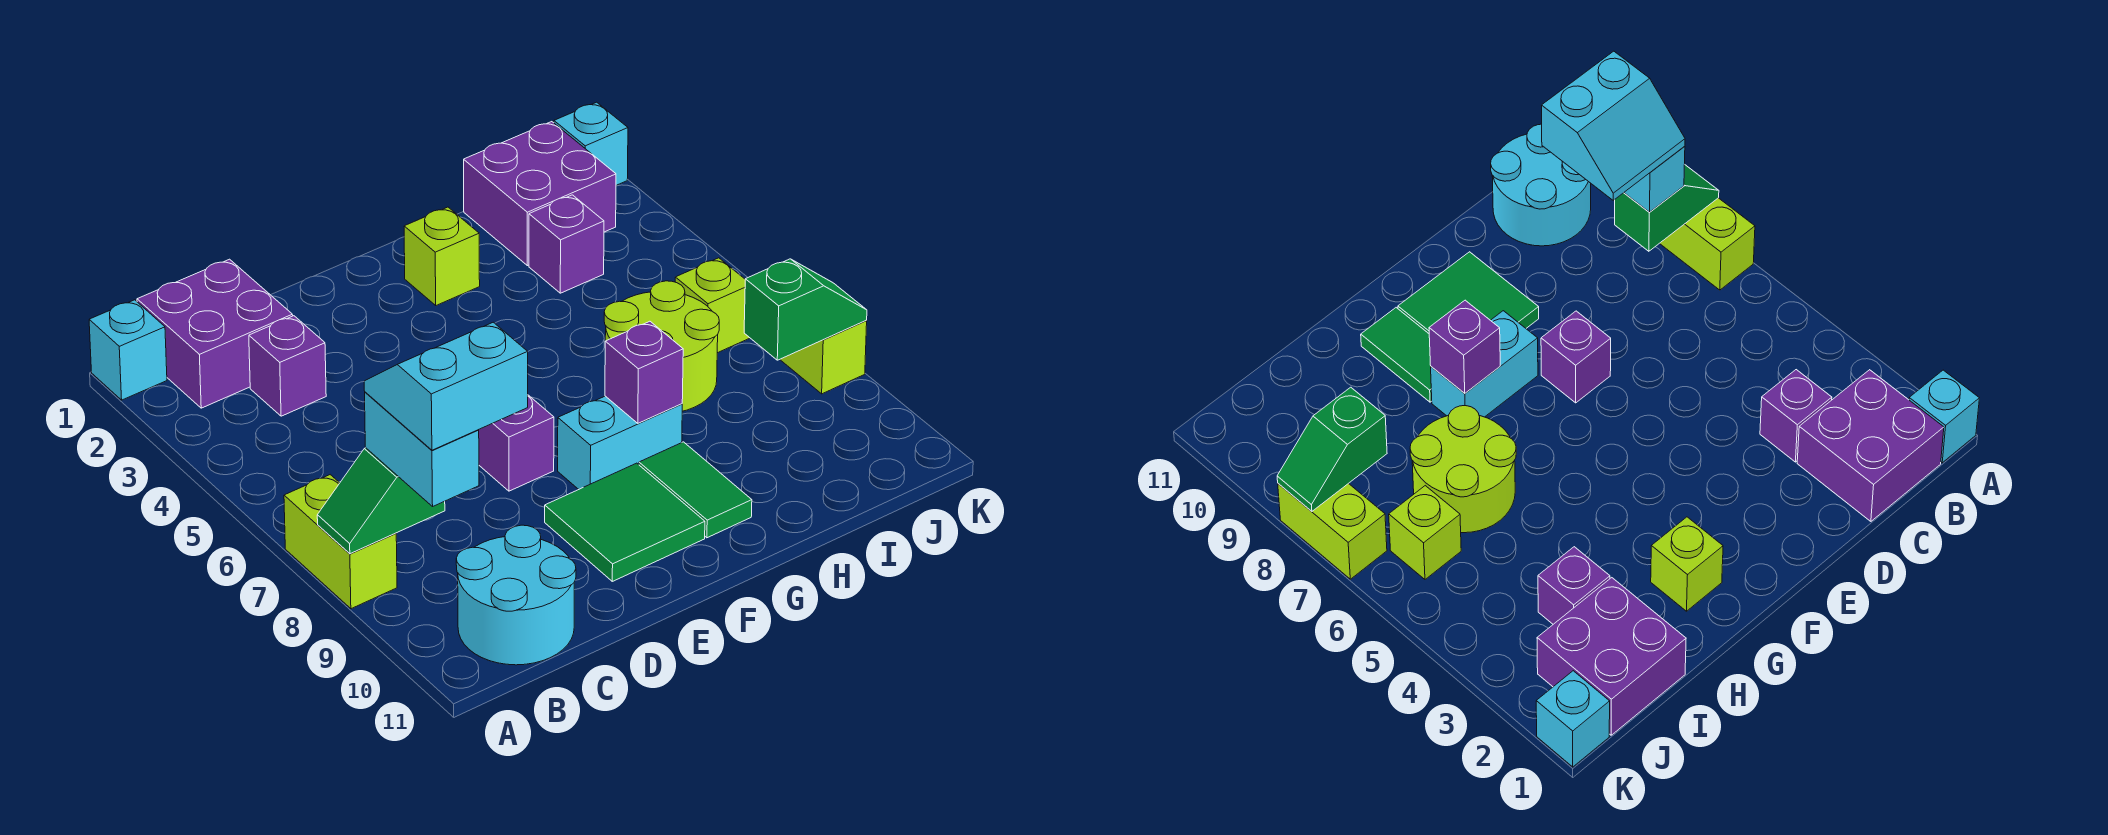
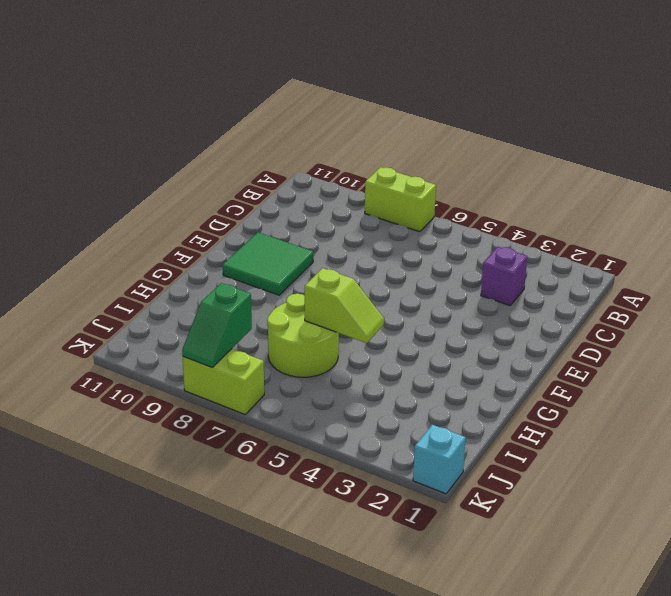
lime 1x2 slope [305,268,384,343] -> none
none -> cyan 1x1 brick [89,300,167,400]
none -> purple 2x2 brick [137,259,293,408]
none -> cyan 2x2 round brick [456,525,576,665]

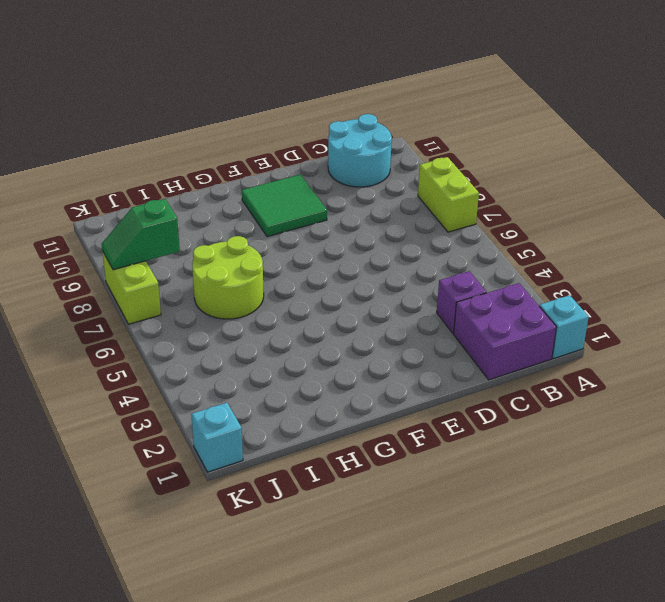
none -> purple 1x1 brick [479,395,554,491]
none -> cyan 1x2 brick [558,396,682,489]
none -> lime 1x1 brick [404,207,480,305]

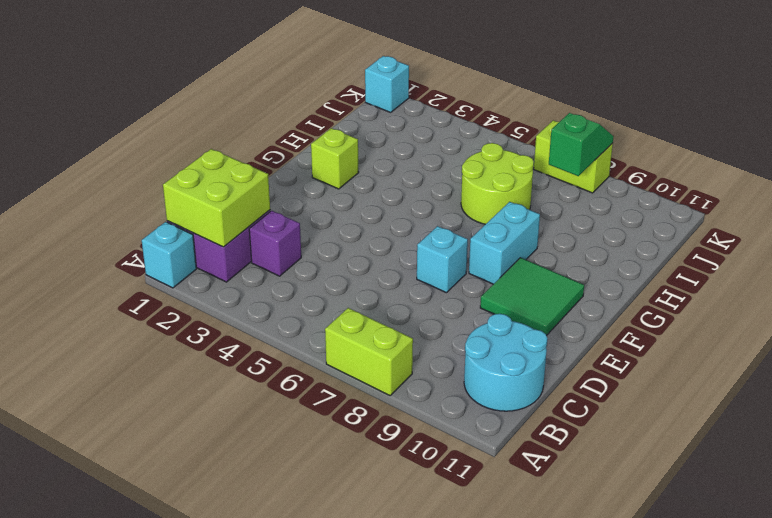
lime 2x2 brick [163,149,270,247] -> none
cyan 1x1 brick [417,226,468,293] -> purple 1x1 brick [479,395,554,491]
none -> green 1x2 tile [639,442,752,538]
none -> purple 2x2 brick [464,122,616,266]
none -> purple 1x1 brick [529,195,604,293]

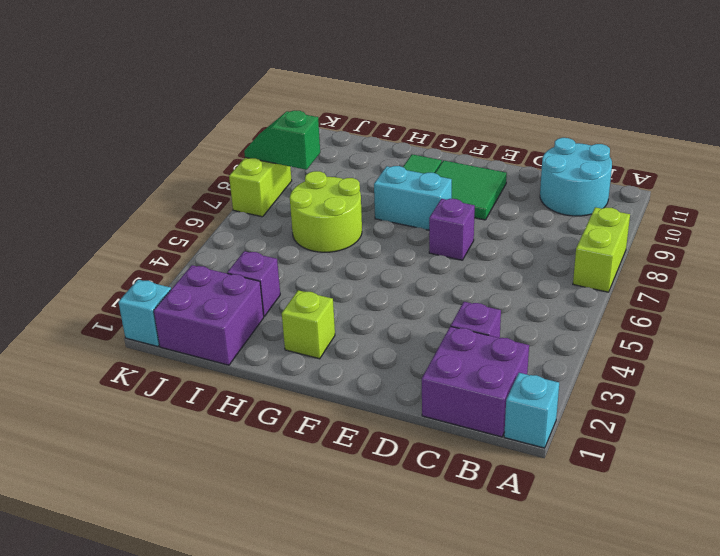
none -> lime 1x1 brick [675,258,749,353]
none -> green 1x2 slope [317,448,445,554]
none -> purple 1x1 brick [605,321,683,423]

